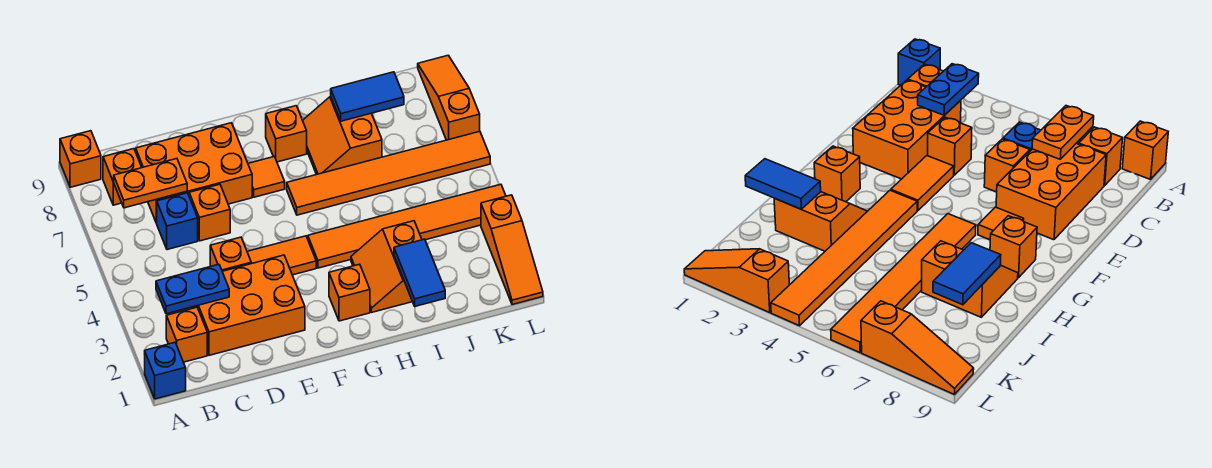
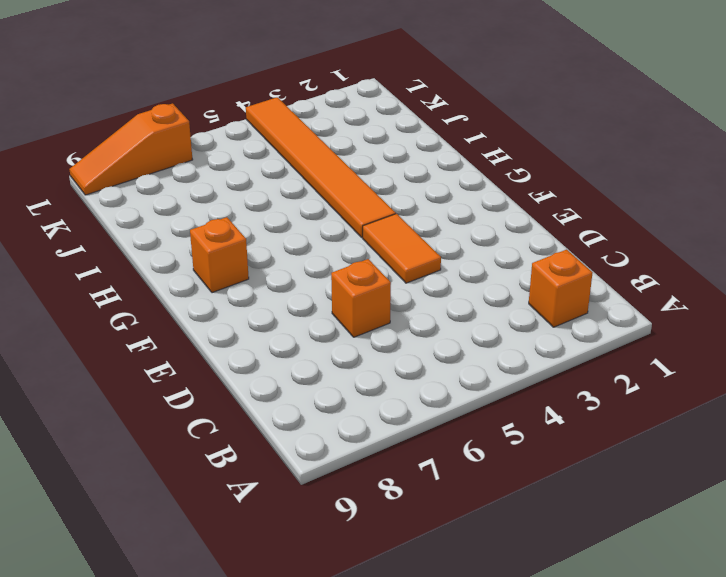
none -> blue 1x1 brick [145,343,186,399]
none -> orange 1x1 brick [60,131,101,187]
none -> orange 1x1 brick [103,149,142,205]

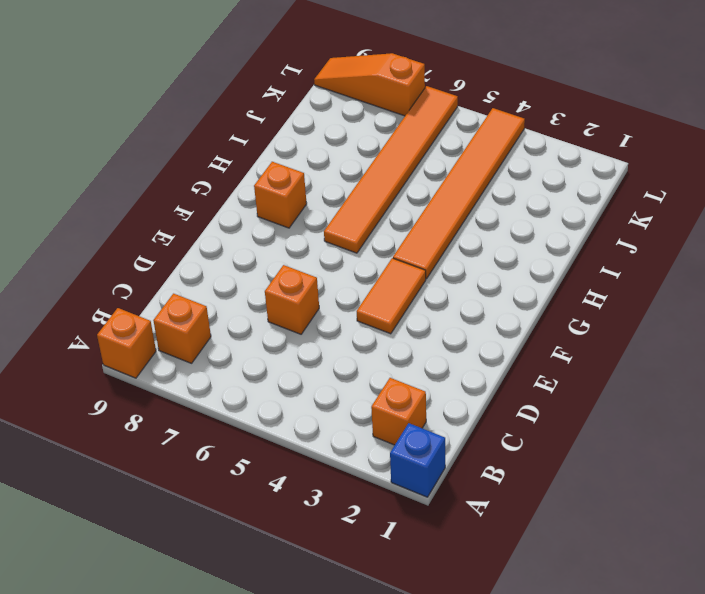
none -> orange 2x3 brick [190,255,305,355]
none -> blue 1x1 brick [157,193,198,250]
none -> orange 2x3 brick [136,123,252,223]

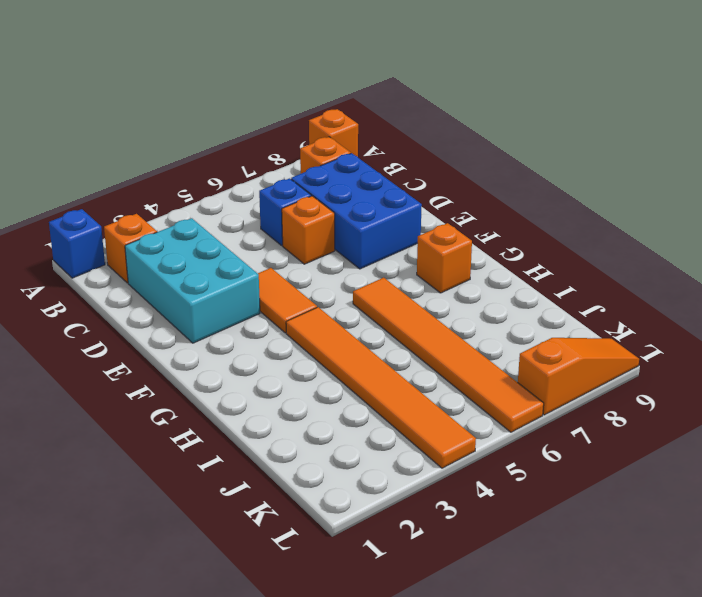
cyan 2x3 brick [125,218,260,343] -> orange 2x3 brick [190,255,305,355]
blue 2x3 brick [291,153,422,269] -> orange 2x3 brick [136,123,252,223]
none -> orange 1x1 brick [210,237,251,271]
none -> orange 1x1 tile [248,157,285,197]
none -> orange 1x1 brick [329,264,370,321]

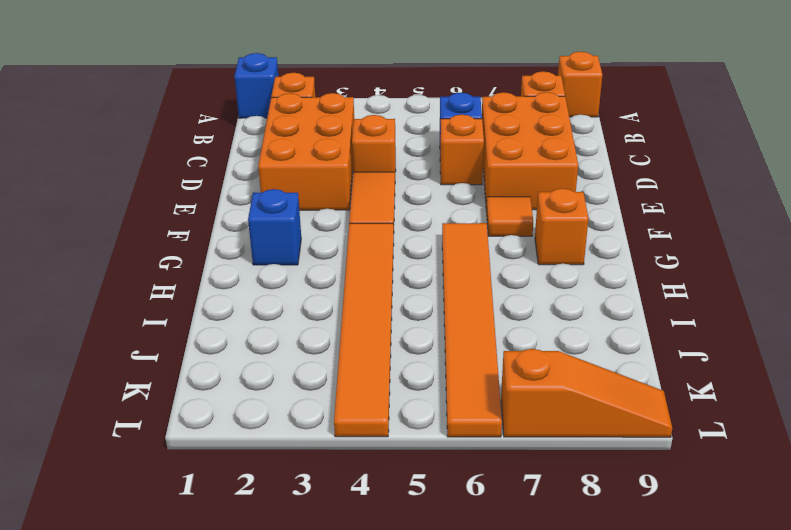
blue 1x1 brick [248,189,301,265] -> orange 1x1 brick [329,264,370,321]
none -> orange 2x2 slope [351,221,422,312]
none -> orange 2x2 slope [303,97,382,174]
none -> orange 1x3 slope [481,195,543,305]

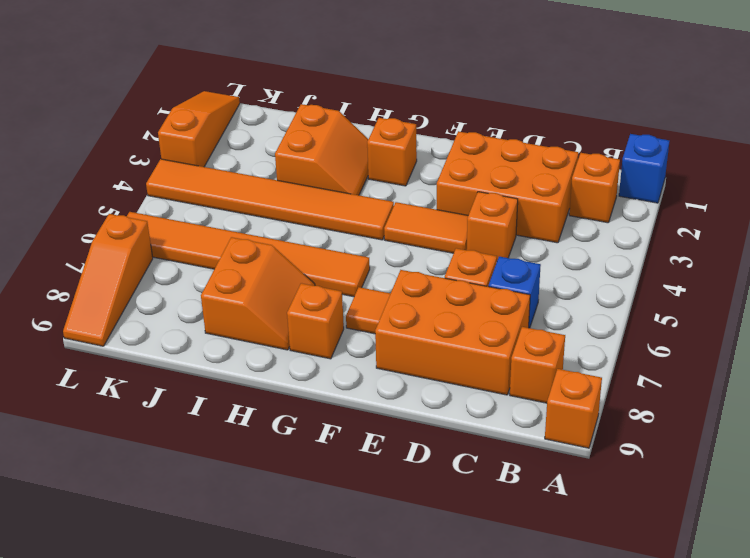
none -> blue 1x2 plate [156,264,229,314]
none -> orange 1x2 plate [114,159,187,208]
none -> blue 1x2 tile [394,239,445,306]

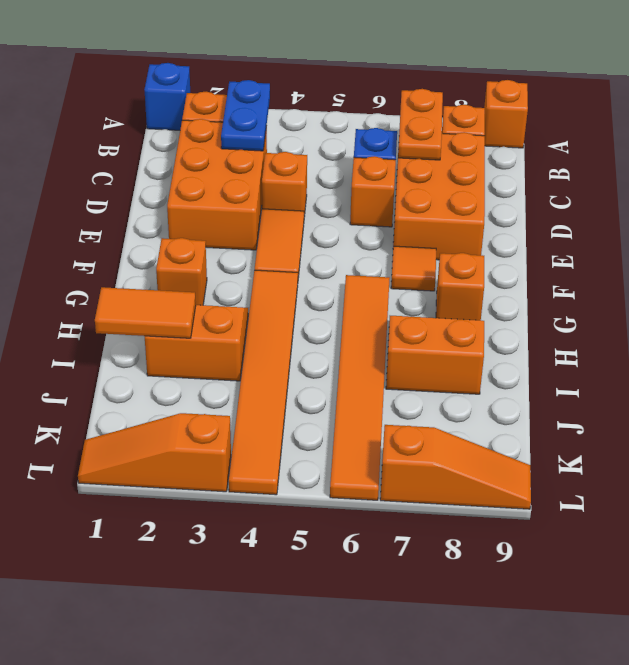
orange 1x2 tile [95,287,196,338] -> blue 1x2 tile [394,239,445,306]
none -> blue 1x2 tile [331,72,404,121]

